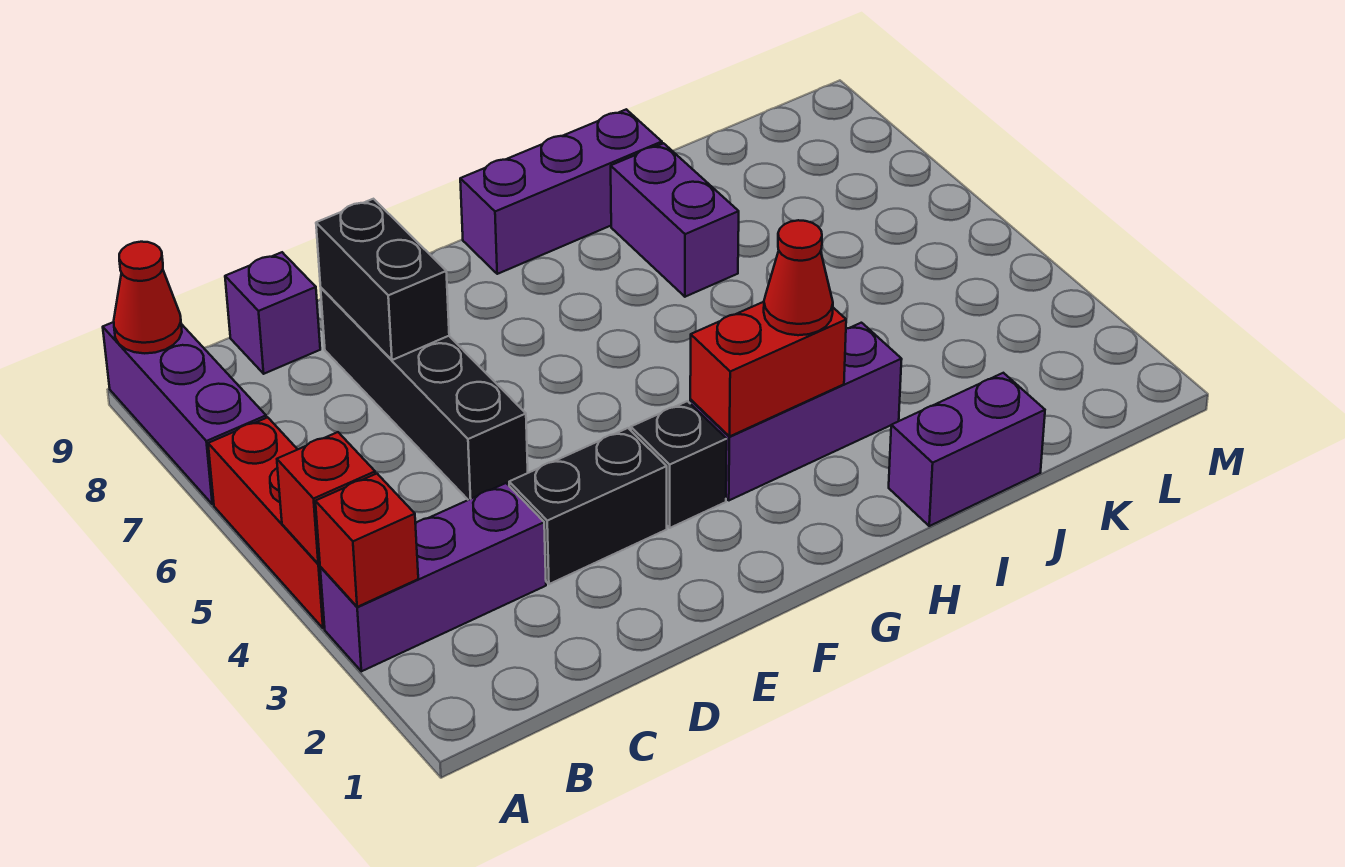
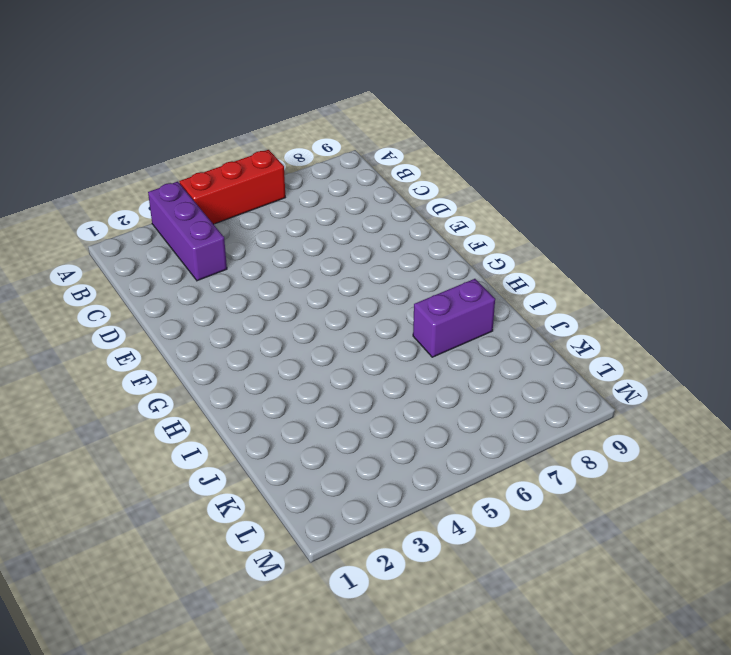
none -> purple 1x3 brick [103,322,266,504]
none -> purple 1x1 brick [225,252,320,374]
none -> black 1x2 brick [509,428,667,584]

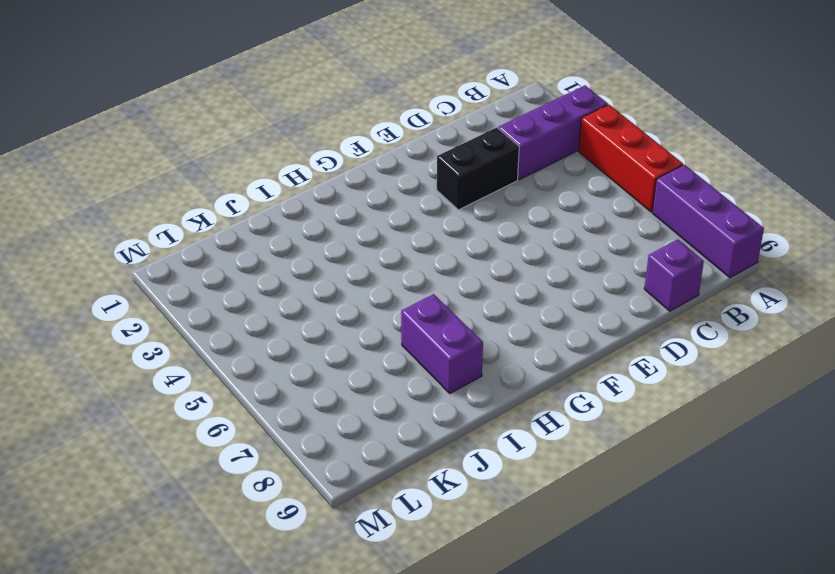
none -> black 1x4 brick [321,288,528,500]
none -> black 1x1 brick [631,401,727,528]
none -> purple 1x3 brick [690,323,902,500]

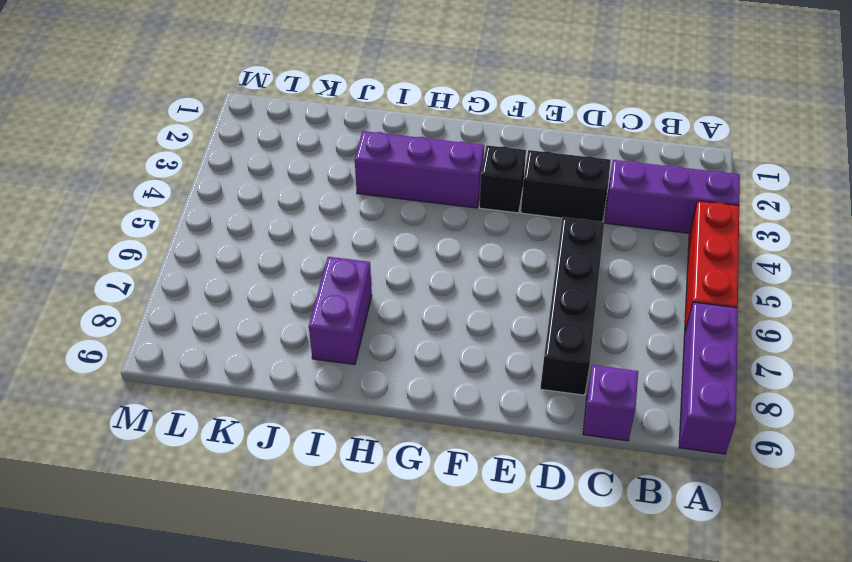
none -> purple 1x3 brick [460,109,662,274]
none -> purple 1x2 brick [889,373,1045,526]
none -> red 1x1 brick [315,474,418,607]

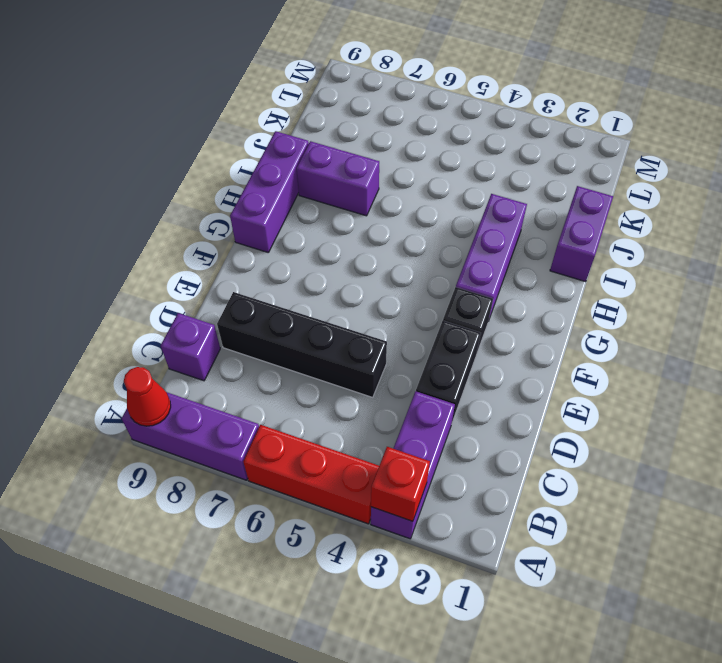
none -> red 1x1 brick [277,432,375,564]
none -> black 1x2 brick [316,199,449,360]
none -> red 1x2 brick [690,302,846,437]

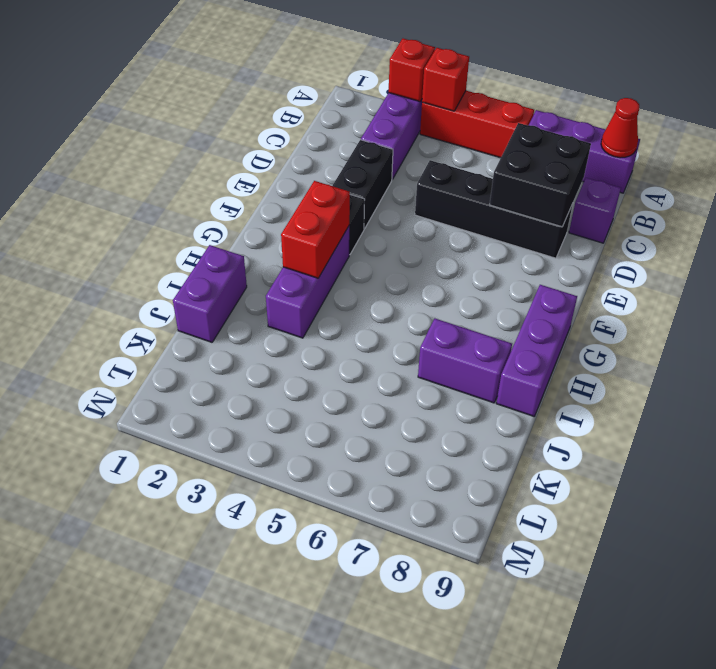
black 2x2 brick [490,123,591,227] -> black 1x2 brick [316,199,449,360]
none -> red 1x1 cone [764,220,833,335]

